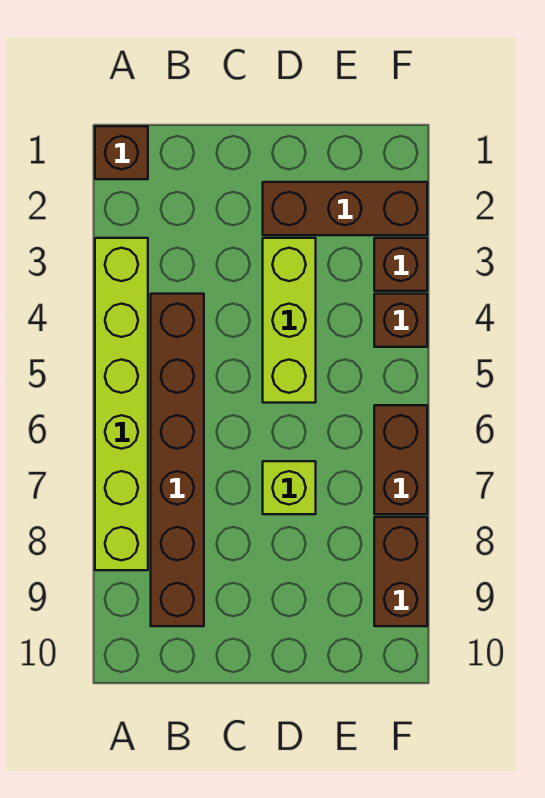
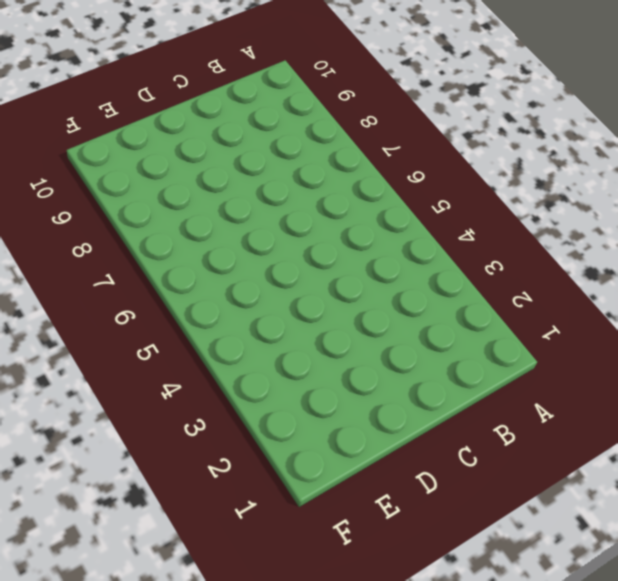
none -> brown 1x1 brick [95,126,148,179]
none -> lime 1x6 brick [95,238,148,570]

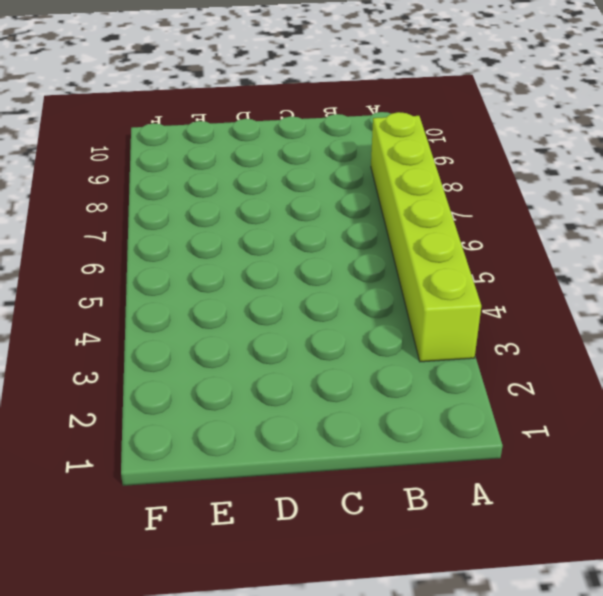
none -> brown 1x1 brick [95,126,148,179]
none -> brown 1x6 brick [151,294,204,626]

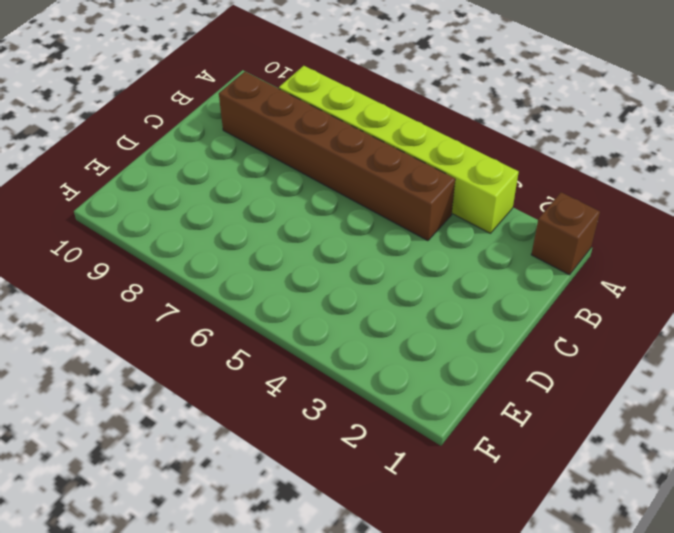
none -> brown 1x3 brick [263,182,427,235]
none -> lime 1x3 brick [263,238,316,403]

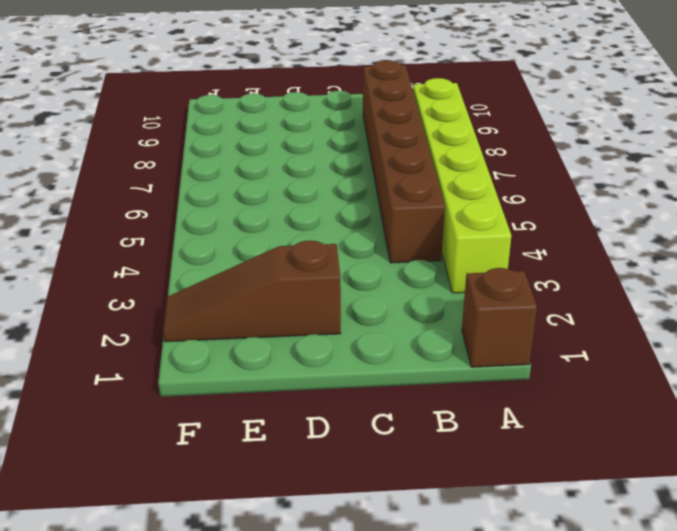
brown 1x3 slope [163,240,341,342] -> brown 1x3 brick [263,182,427,235]
none -> lime 1x3 brick [263,238,316,403]
none -> lime 1x1 brick [263,461,316,514]

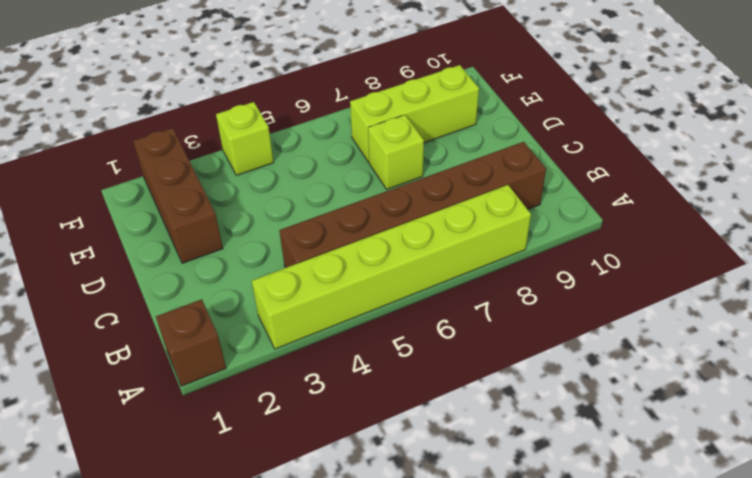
lime 1x3 brick [350,65,479,162] -> lime 1x3 brick moved to [263,238,316,403]
lime 1x1 brick [216,102,274,175] -> brown 1x1 brick [374,294,427,347]
none -> brown 1x1 brick [374,238,427,291]
none -> brown 1x2 brick [374,405,427,514]

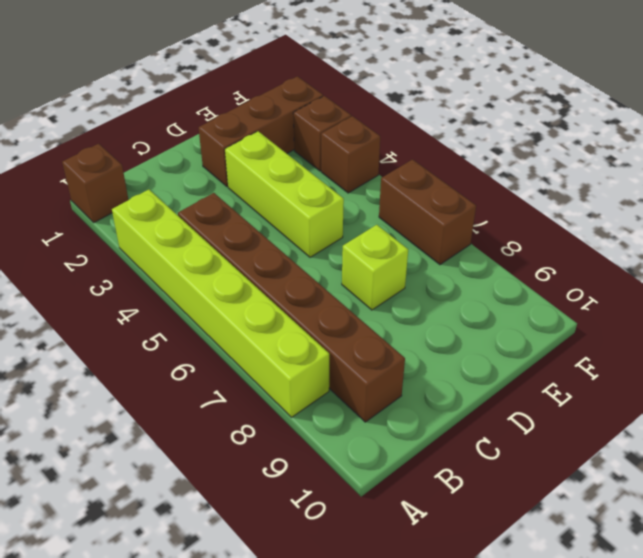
none -> brown 1x2 brick [374,517,427,626]

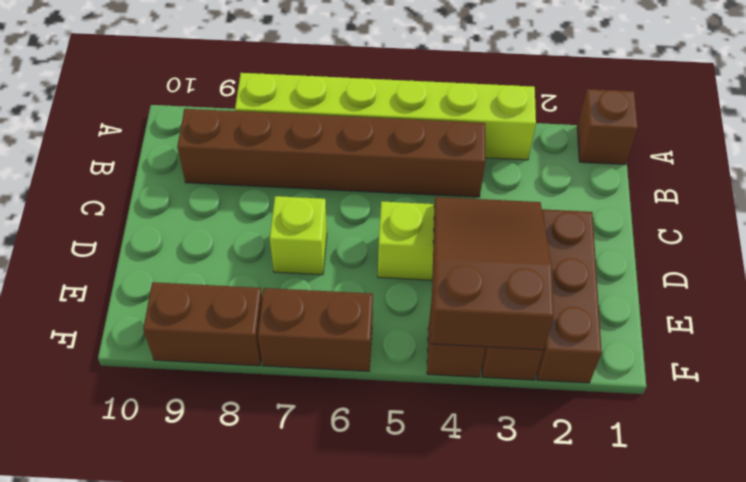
brown 2x3 slope [431,197,554,350] -> none

